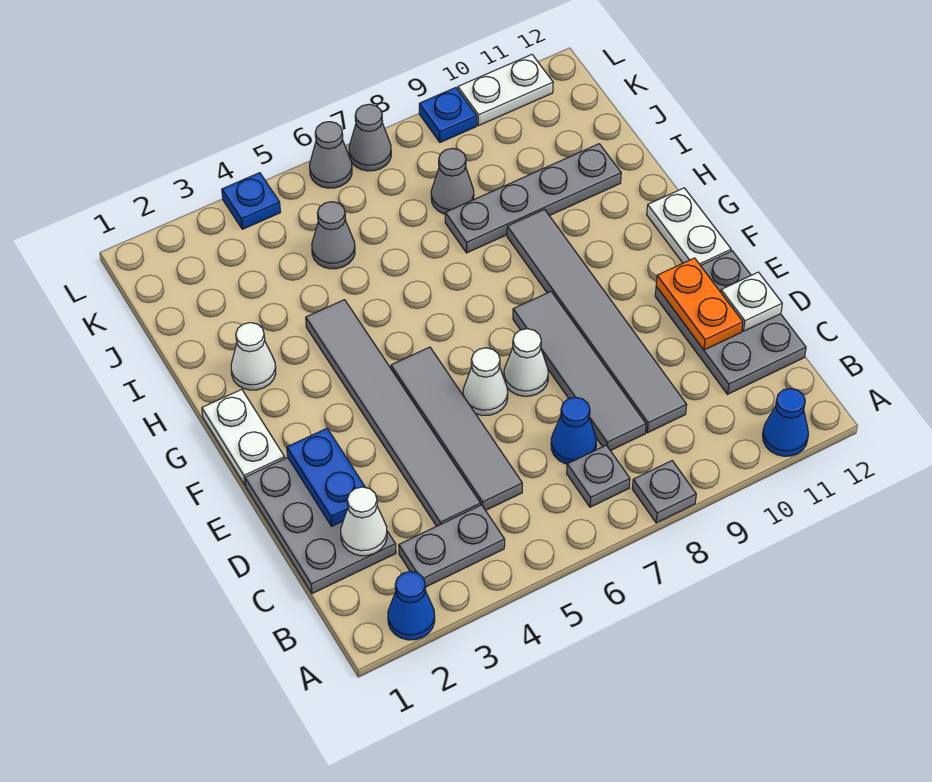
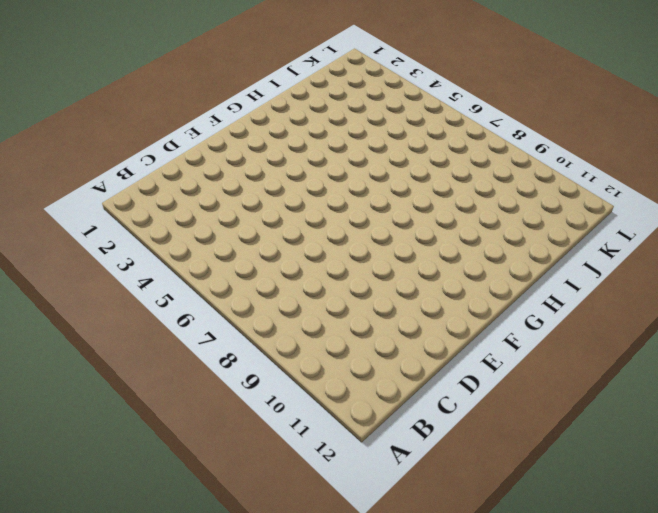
none -> blue 1x1 cone [388,572,435,640]
none -> grey 1x1 plate [632,461,696,523]
none -> blue 1x1 cone [763,389,808,456]

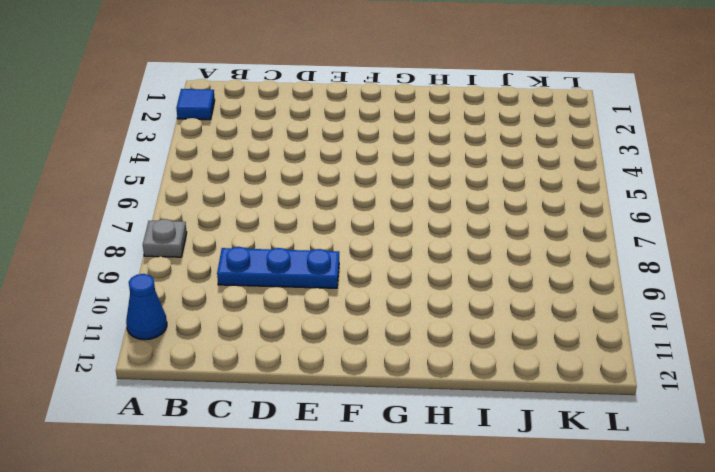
blue 1x1 tile [176,89,215,120] -> blue 1x1 cone [388,572,435,640]
blue 1x3 plate [217,247,339,288] -> grey 1x6 tile [507,210,687,433]
none -> grey 1x2 plate [399,505,505,587]
none -> grey 1x1 plate [567,445,630,507]
none -> grey 2x3 plate [245,457,396,594]

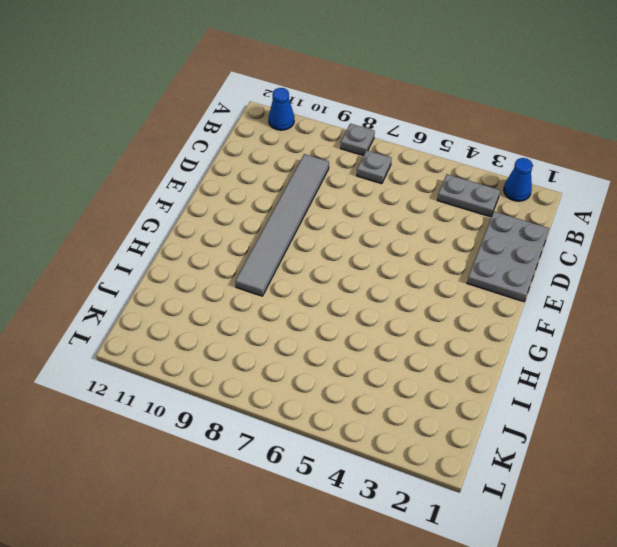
none -> grey 1x6 tile [306,300,481,526]
none -> grey 1x4 tile [391,347,522,510]
none -> blue 1x1 cone [551,397,596,464]

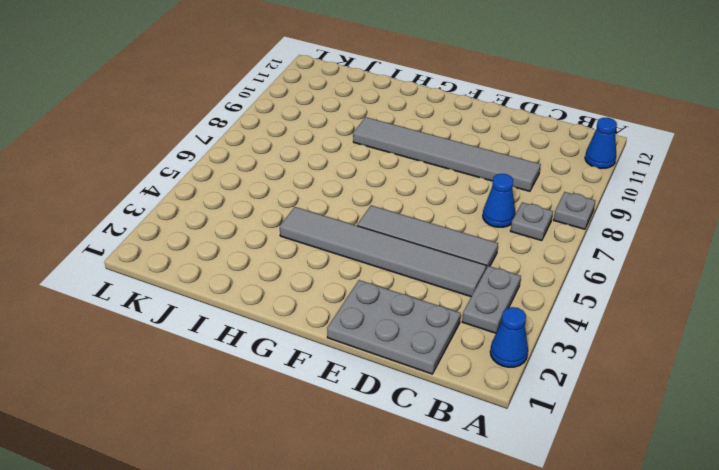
none -> grey 1x4 tile [513,292,646,451]
none -> grey 2x3 plate [655,251,806,394]
none -> white 1x1 cone [463,348,508,415]

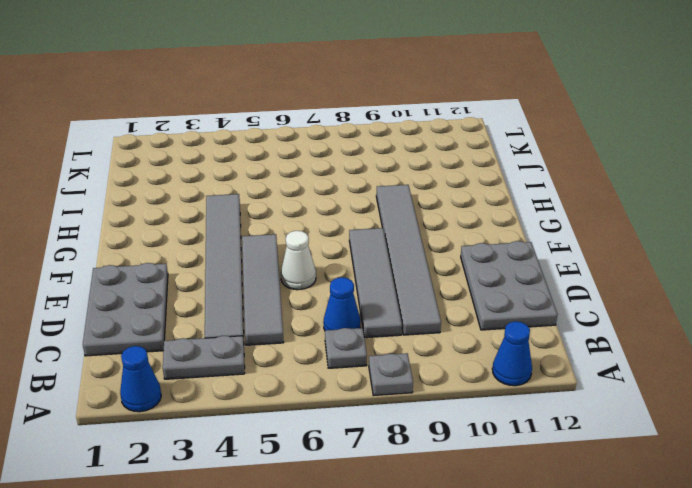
none -> white 1x1 cone [504,329,548,396]
none -> white 1x2 plate [202,389,285,485]
none -> white 1x2 plate [647,188,731,265]

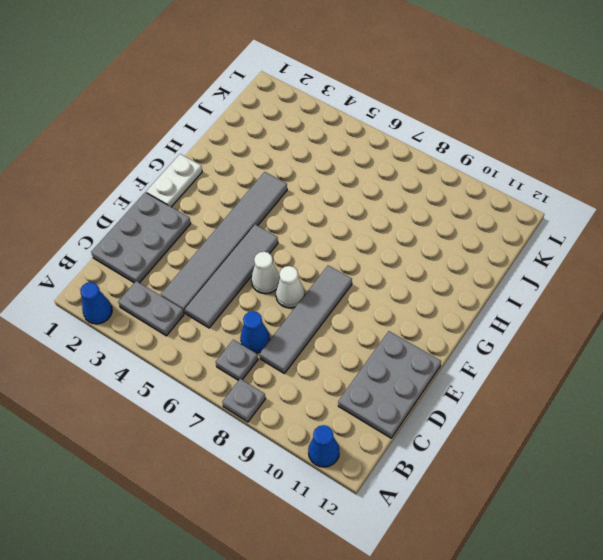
none -> grey 1x6 tile [507,210,687,433]
none -> white 1x2 plate [647,188,731,265]
none -> white 1x1 cone [231,323,276,390]

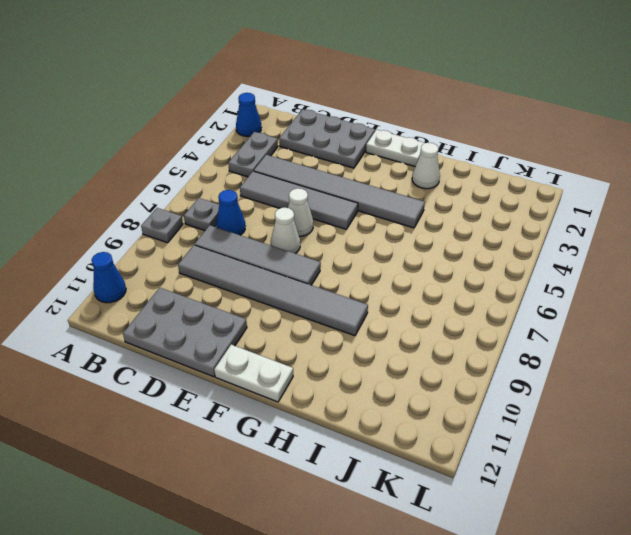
none -> grey 1x4 plate [445,144,621,253]
none -> grey 1x1 cone [312,202,355,269]
none -> grey 1x1 cone [431,149,474,214]

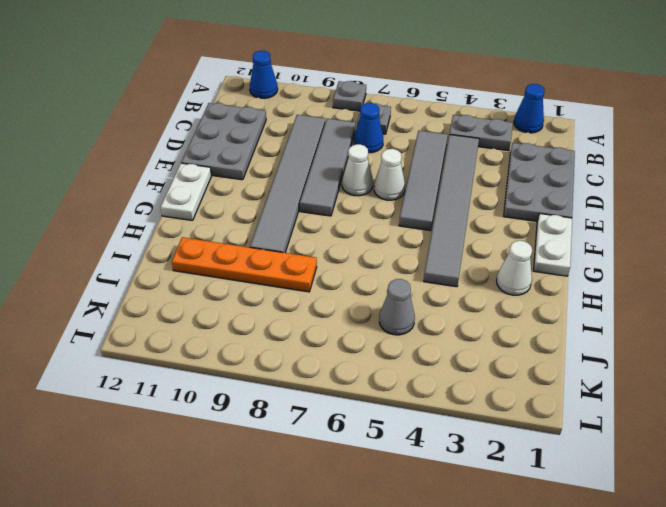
orange 1x4 plate [172,237,317,292] -> grey 1x4 plate [445,144,621,253]
none -> grey 1x1 cone [431,149,474,214]
none -> blue 1x1 plate [222,173,280,229]
none -> grey 1x1 cone [310,122,352,188]

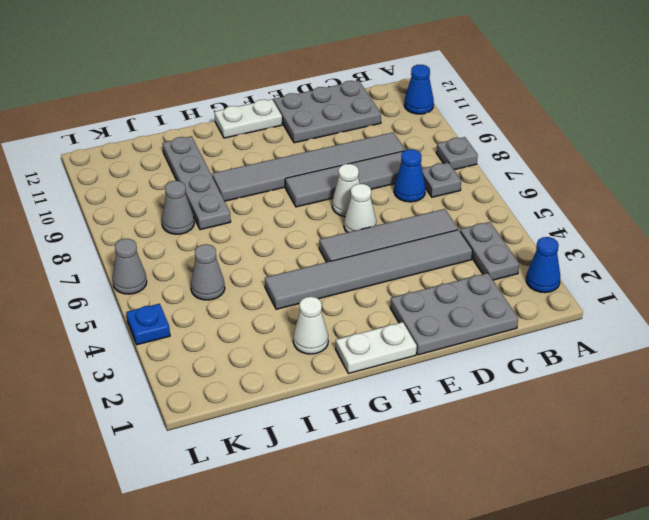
none -> grey 1x1 cone [349,104,391,171]
none -> blue 1x1 plate [419,88,477,142]
none -> white 1x2 plate [458,55,553,126]

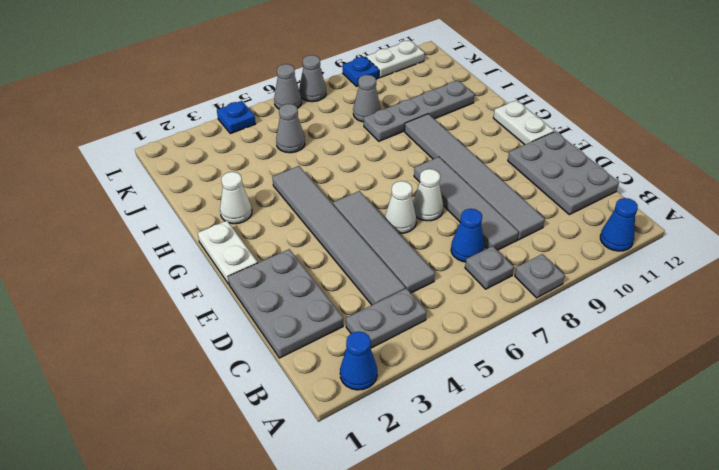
none -> white 1x1 cone [341,487,387,556]
none -> blue 1x2 plate [287,428,366,526]
none -> orange 1x2 plate [656,258,743,350]

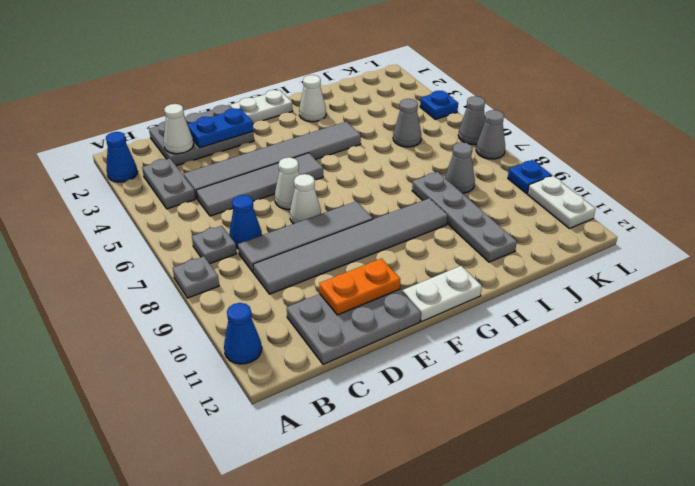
none -> white 1x1 plate [721,272,782,331]

